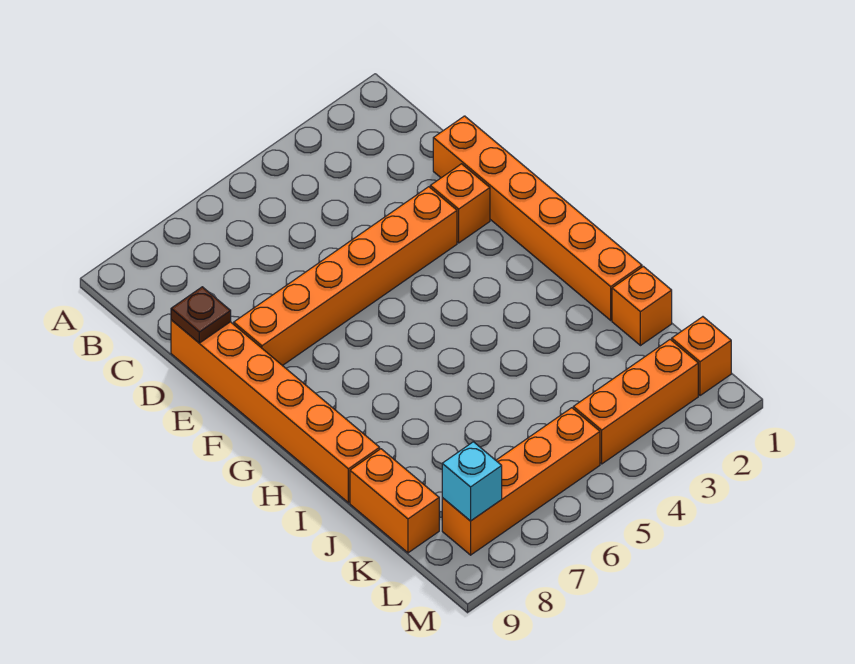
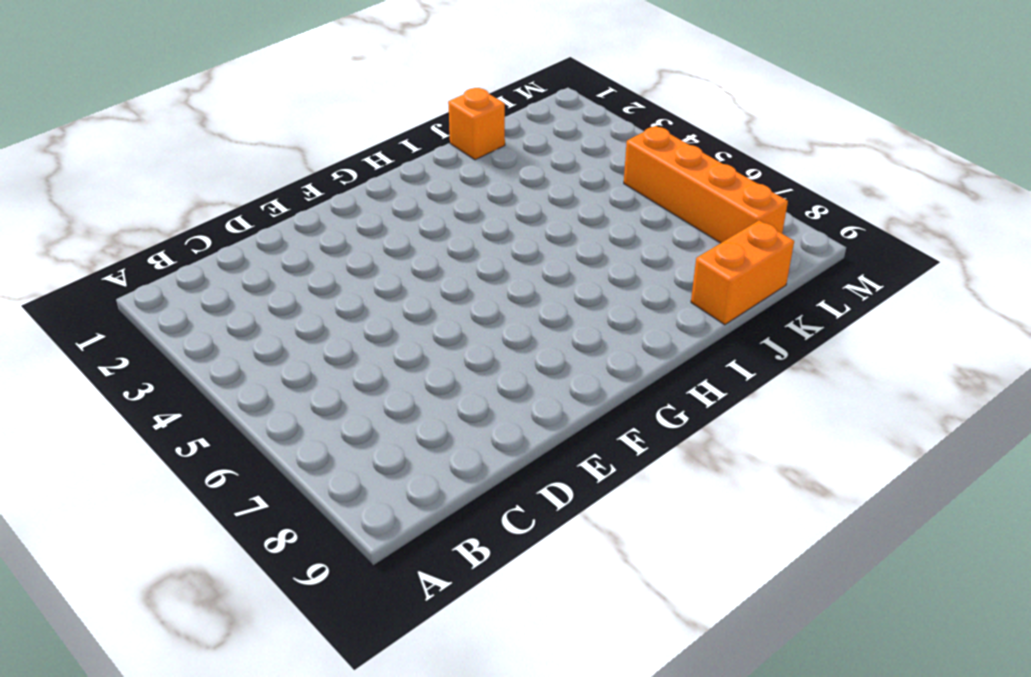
none -> orange 1x6 brick [433,116,642,320]
none -> orange 1x6 brick [171,320,380,503]

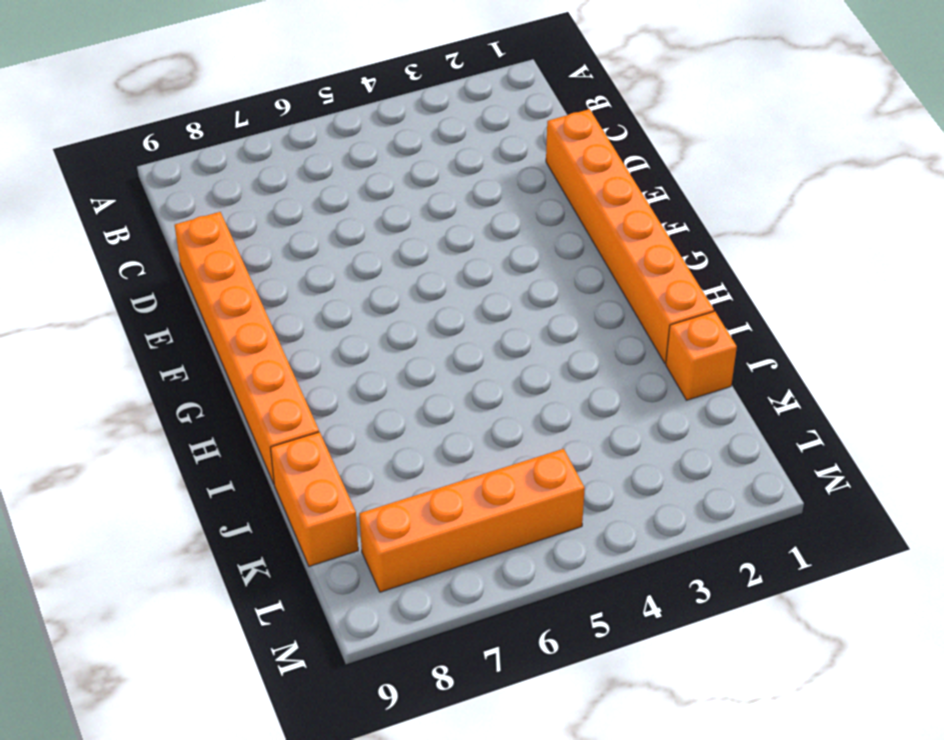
none -> orange 1x1 brick [430,164,490,243]
none -> orange 1x6 brick [234,187,457,366]

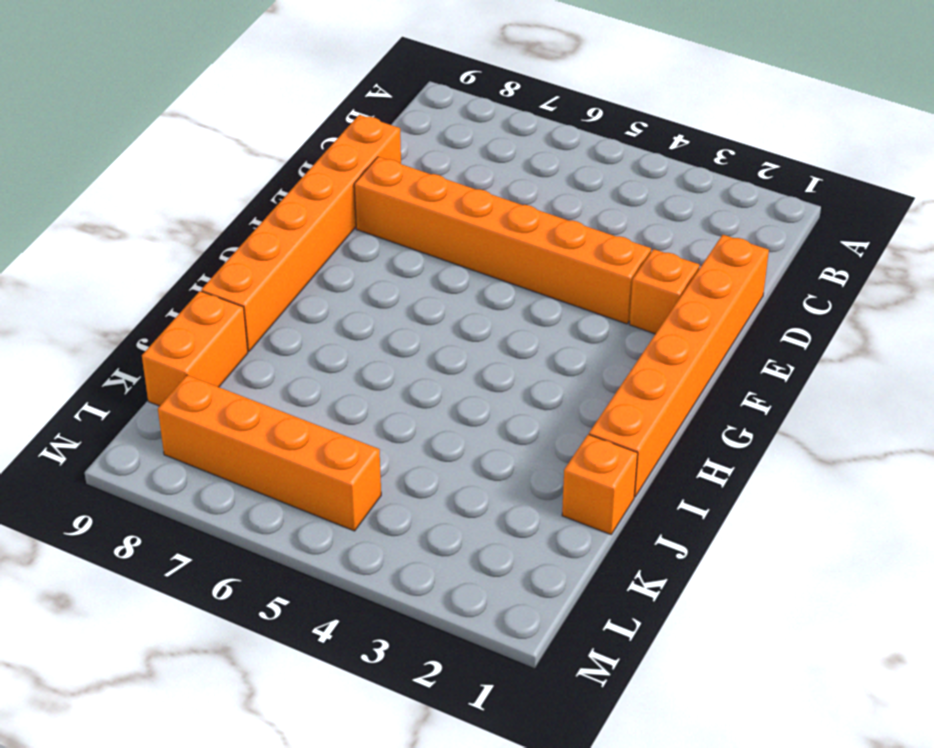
none -> orange 1x1 brick [672,317,731,396]
none -> orange 1x3 brick [573,340,698,464]

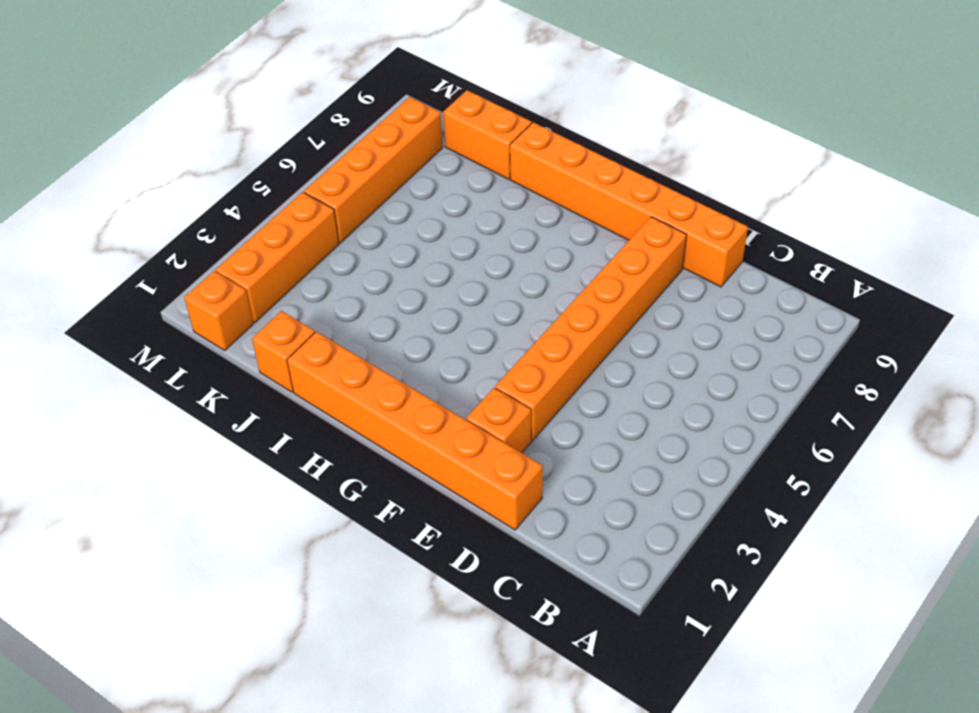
none -> brown 1x1 plate [171,287,231,343]
none -> cyan 1x1 brick [442,442,502,521]

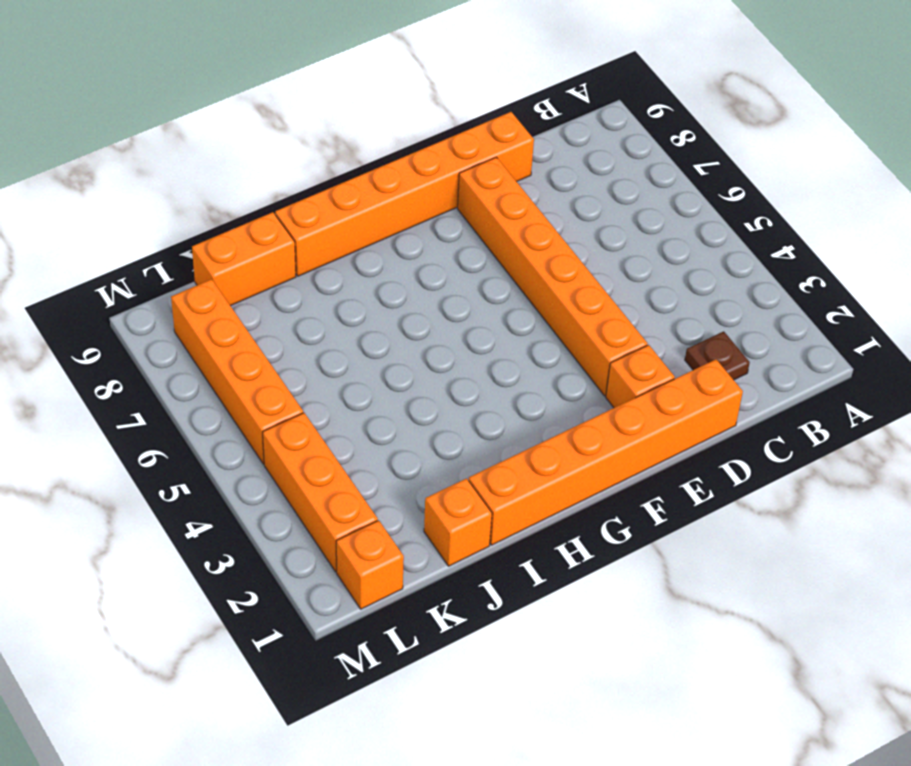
brown 1x1 plate [685,331,750,380] -> brown 1x1 plate moved to [171,287,231,343]
none -> cyan 1x1 brick [442,442,502,521]

